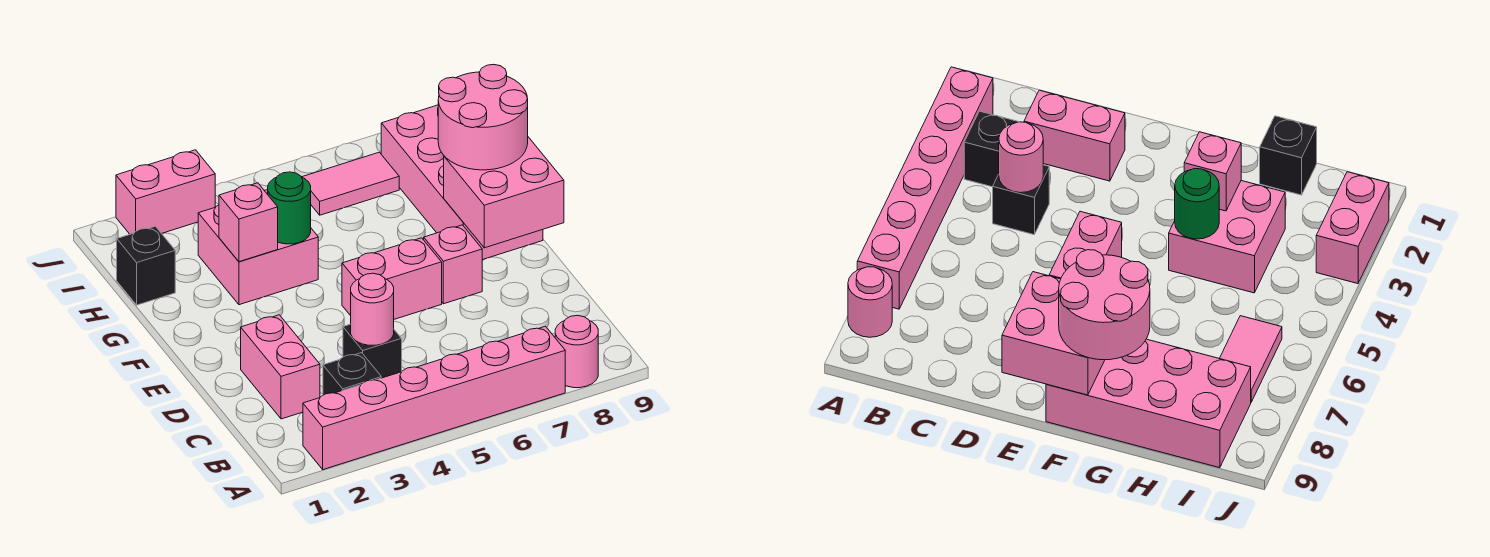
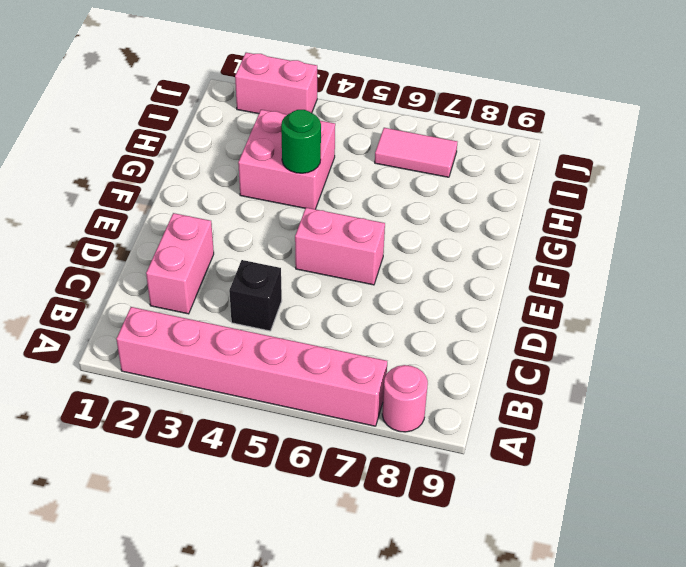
none -> black 1x1 brick [323,353,381,395]
none -> pink 1x1 brick [424,225,482,304]
none -> pink 2x4 brick [381,105,543,260]

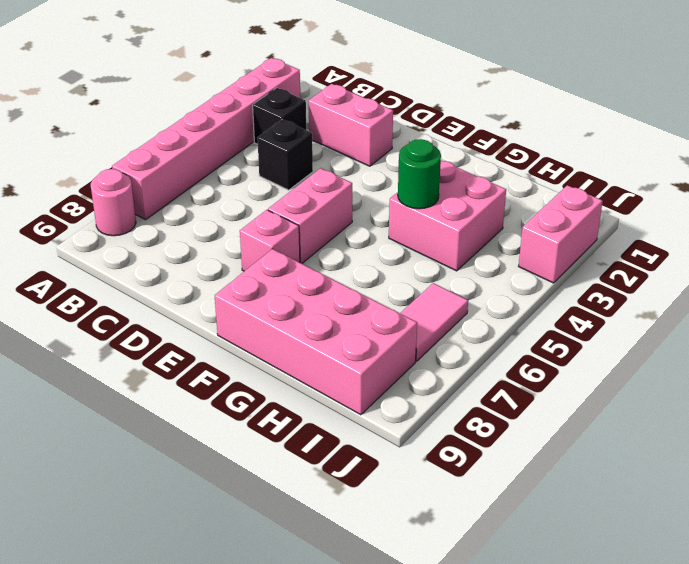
none -> black 1x1 brick [117,226,175,305]
none -> pink 1x1 round brick [351,273,394,345]
none -> pink 2x2 brick [444,137,564,248]

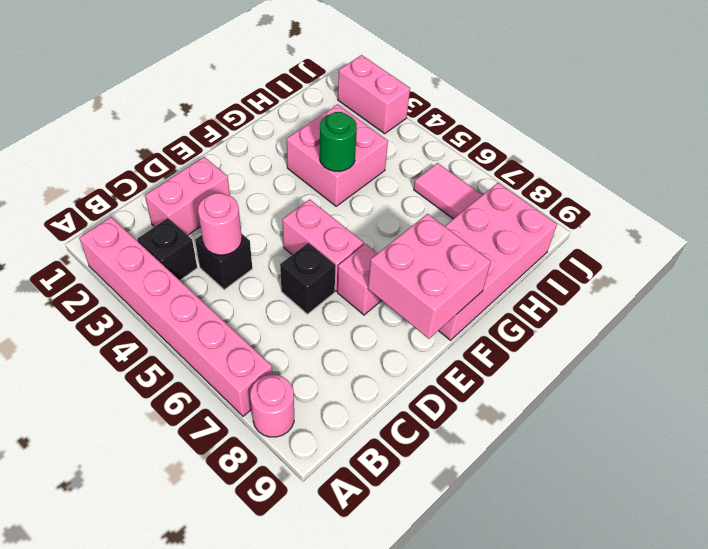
black 1x1 brick [280,243,336,314] -> black 1x1 brick moved to [117,226,175,305]
none -> pink 1x1 brick [219,183,278,262]
none -> pink 2x2 round brick [438,64,528,170]

